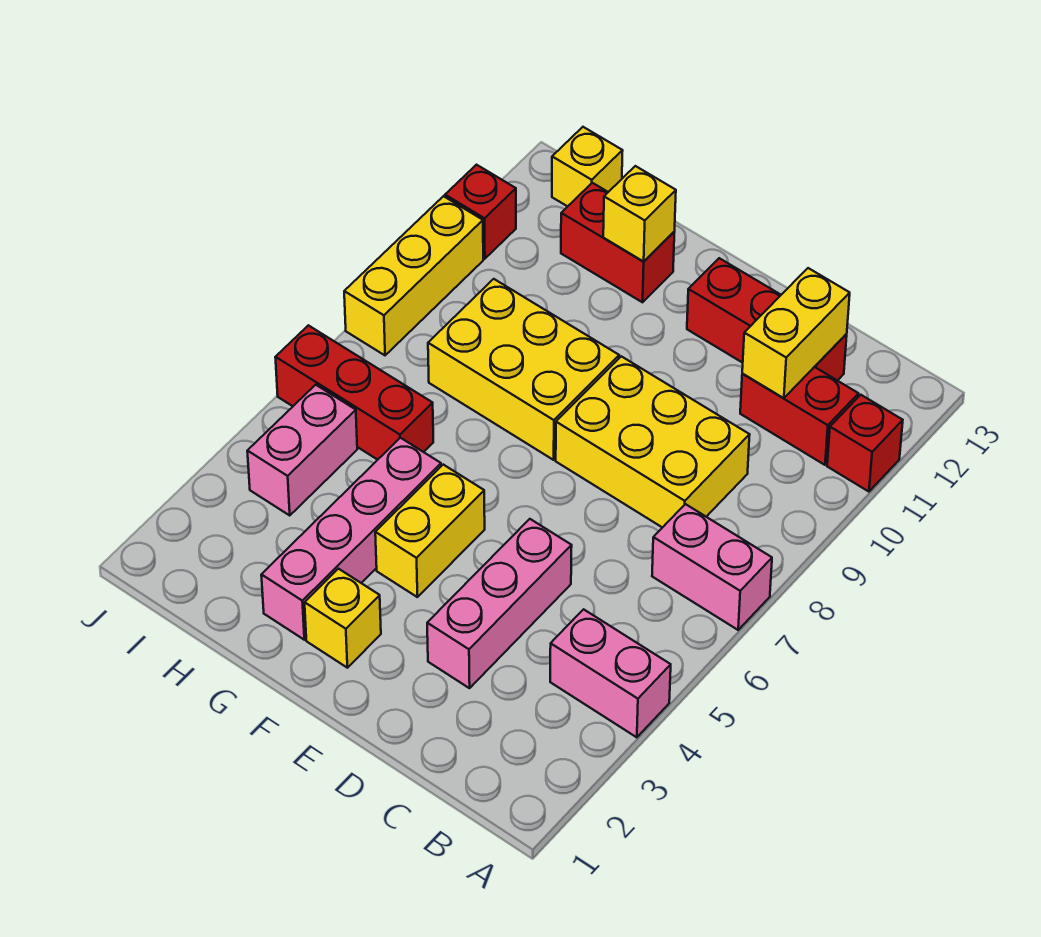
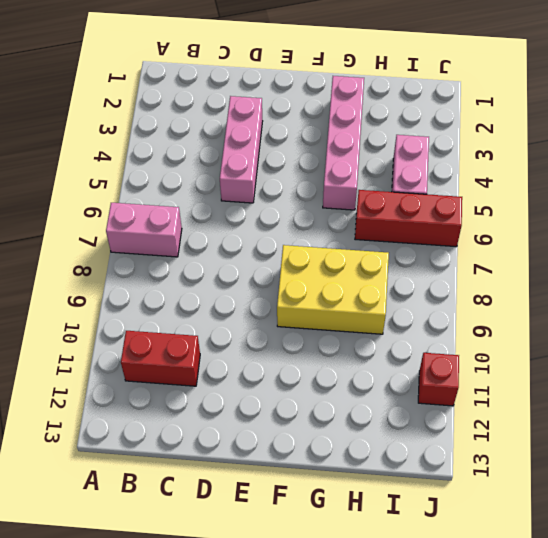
none -> pink 1x2 brick [550,609,671,737]
none -> red 1x1 brick [827,395,903,492]
none -> yellow 2x3 brick [556,356,750,528]

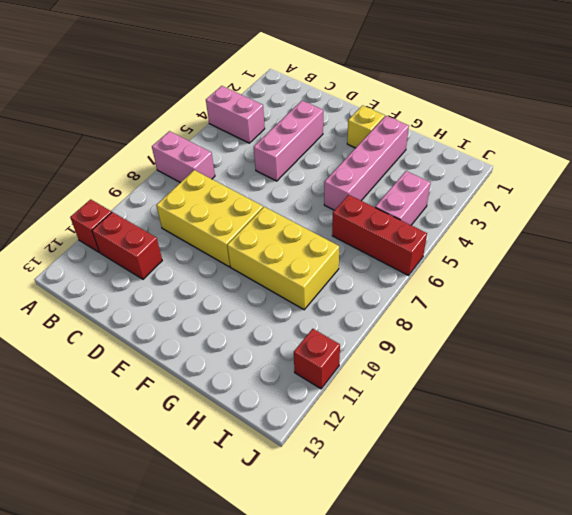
none -> red 1x3 brick [687,258,847,381]
none -> yellow 1x2 brick [375,465,485,597]
none -> red 1x2 brick [561,183,674,302]

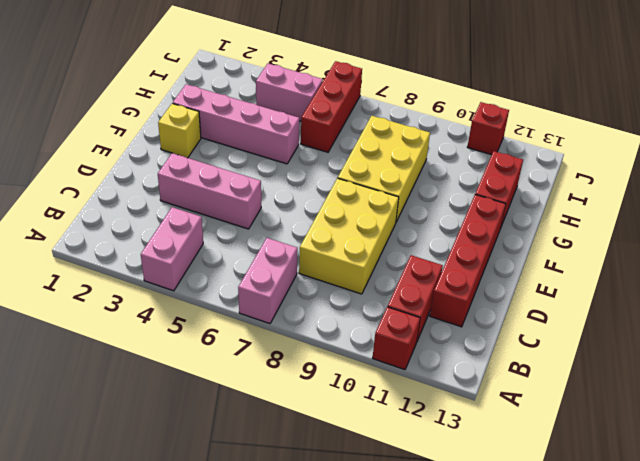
red 1x4 brick [430,195,506,327] -> red 1x3 brick [687,258,847,381]
none -> yellow 1x2 brick [375,465,485,597]
none -> yellow 1x1 brick [552,127,623,206]
none -> yellow 1x3 brick [344,196,483,355]

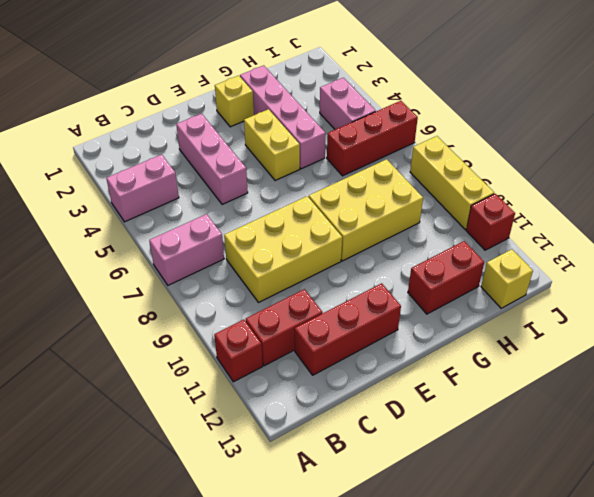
none -> yellow 1x2 brick [742,268,850,398]
none -> yellow 1x1 brick [603,166,676,261]

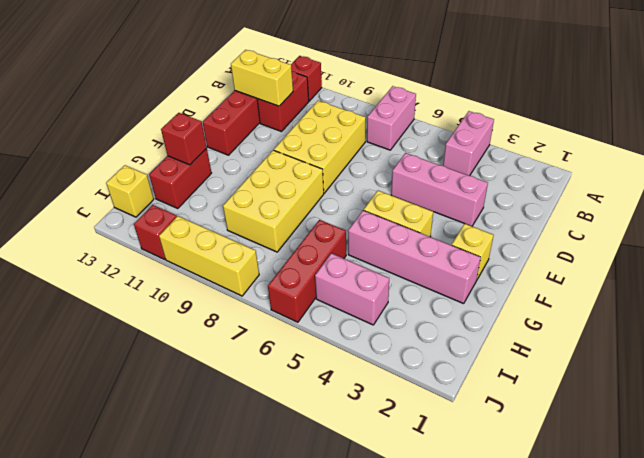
red 1x1 brick [161,113,207,165] -> yellow 1x1 brick [603,166,676,261]

